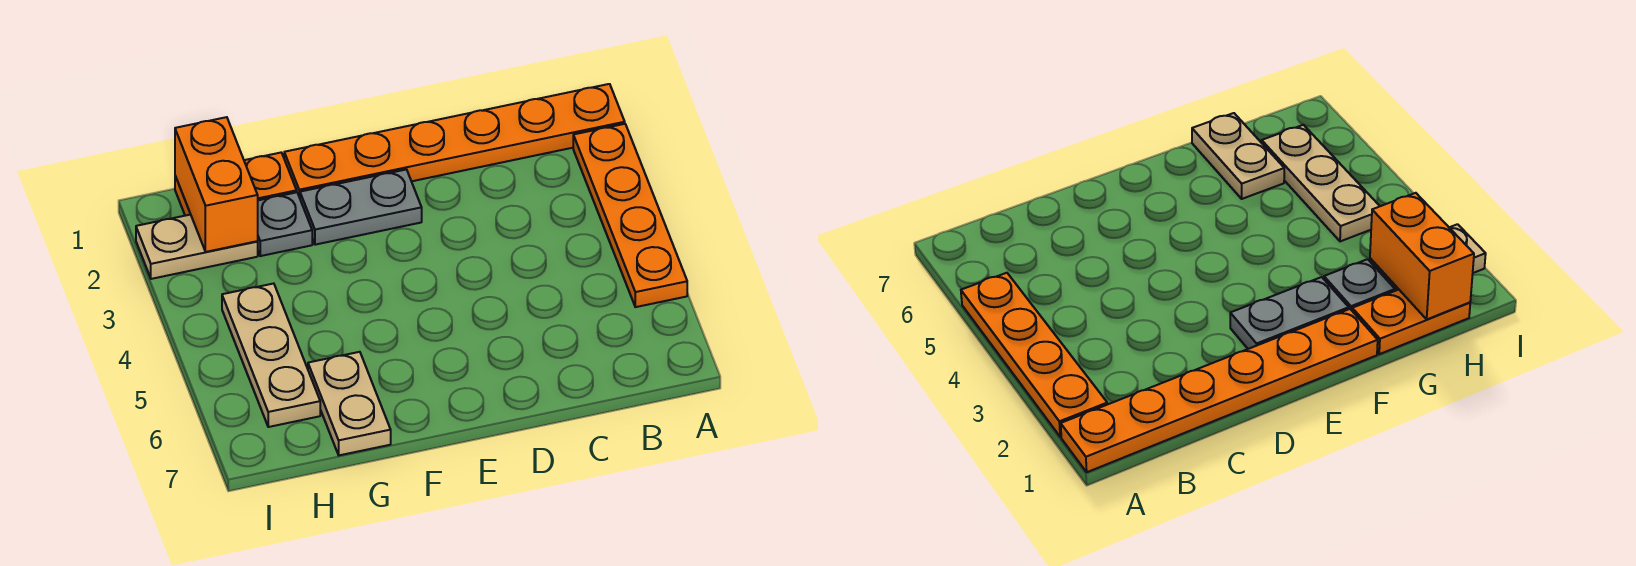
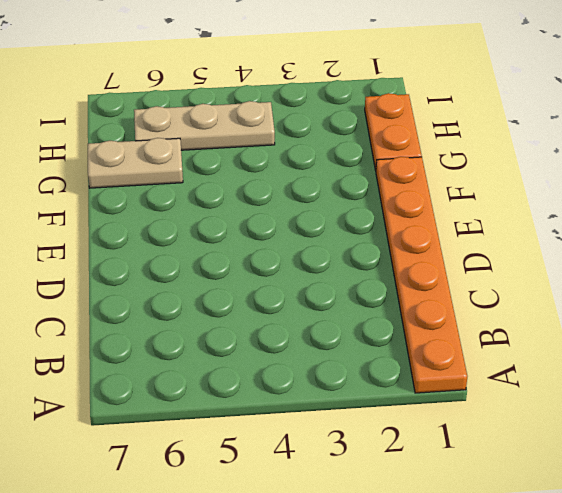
none -> orange 1x4 plate [573,124,687,307]
none -> grey 1x2 plate [300,169,422,245]

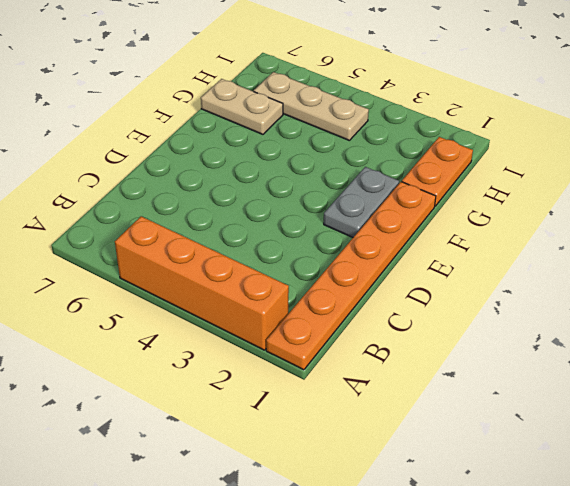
orange 1x4 brick [115,216,289,350] -> orange 1x4 plate [573,124,687,307]
none -> grey 1x1 plate [257,192,312,256]
none -> tan 1x2 plate [136,215,258,279]

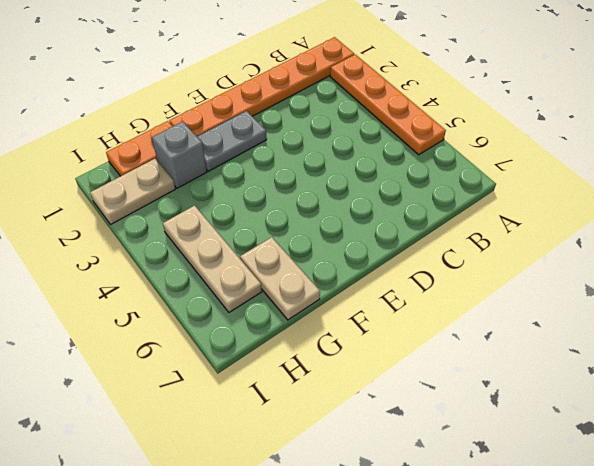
grey 1x1 brick [152,121,207,188] -> grey 1x1 plate [257,192,312,256]
none -> orange 1x2 brick [175,117,258,252]

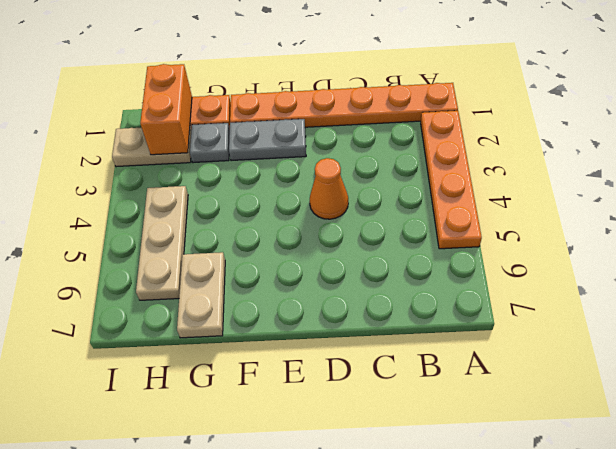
orange 1x1 cone [310,158,348,219] -> none

